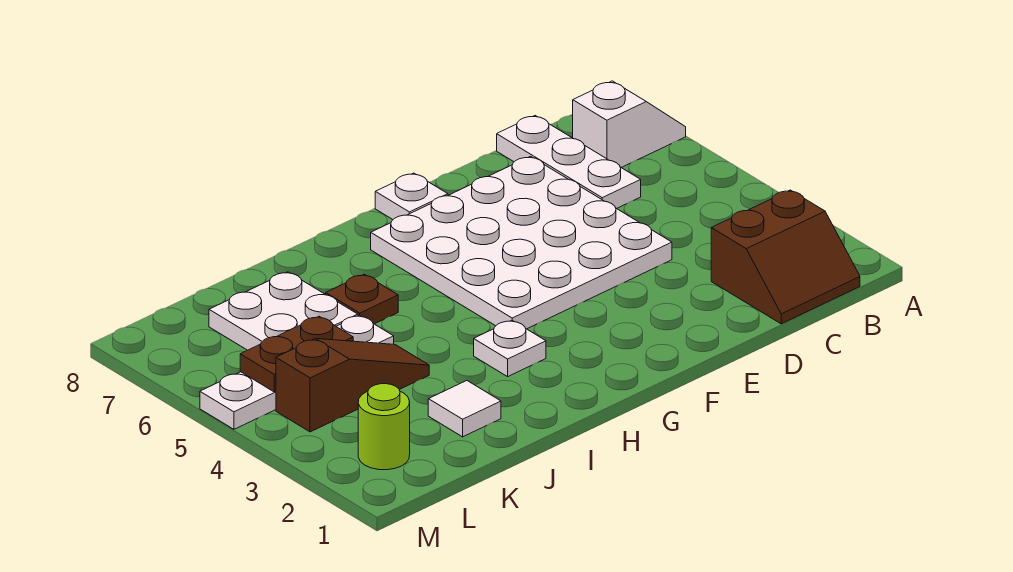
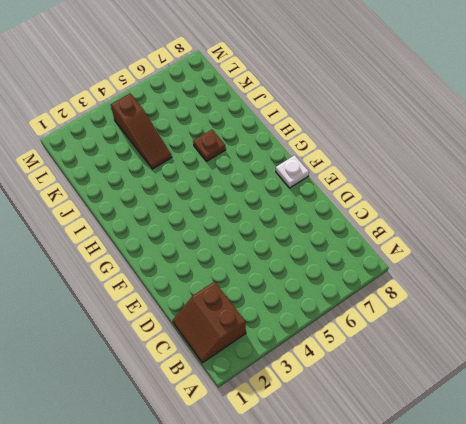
none -> white 1x2 slope [573,81,686,168]
none -> white 1x3 plate [497,116,641,209]
none -> white 4x4 plate [371,156,672,329]

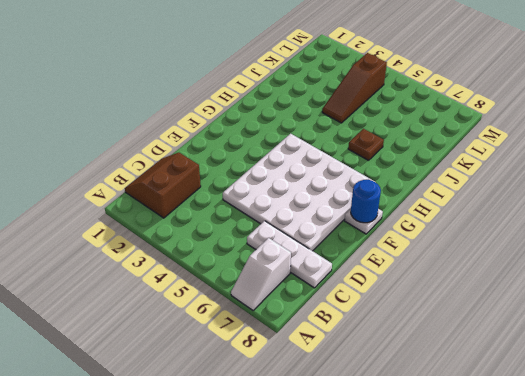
blue 1x1 round brick [351,180,381,223] -> none
none -> white 1x1 plate [474,320,546,377]
none -> white 1x1 tile [428,381,501,437]
none -> white 1x4 plate [200,315,394,429]

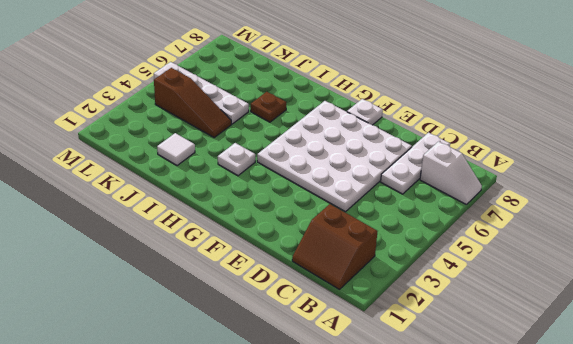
none -> white 2x2 plate [209,272,358,350]
none -> lime 1x1 round brick [358,384,410,470]
none -> brown 1x2 plate [240,316,353,392]

